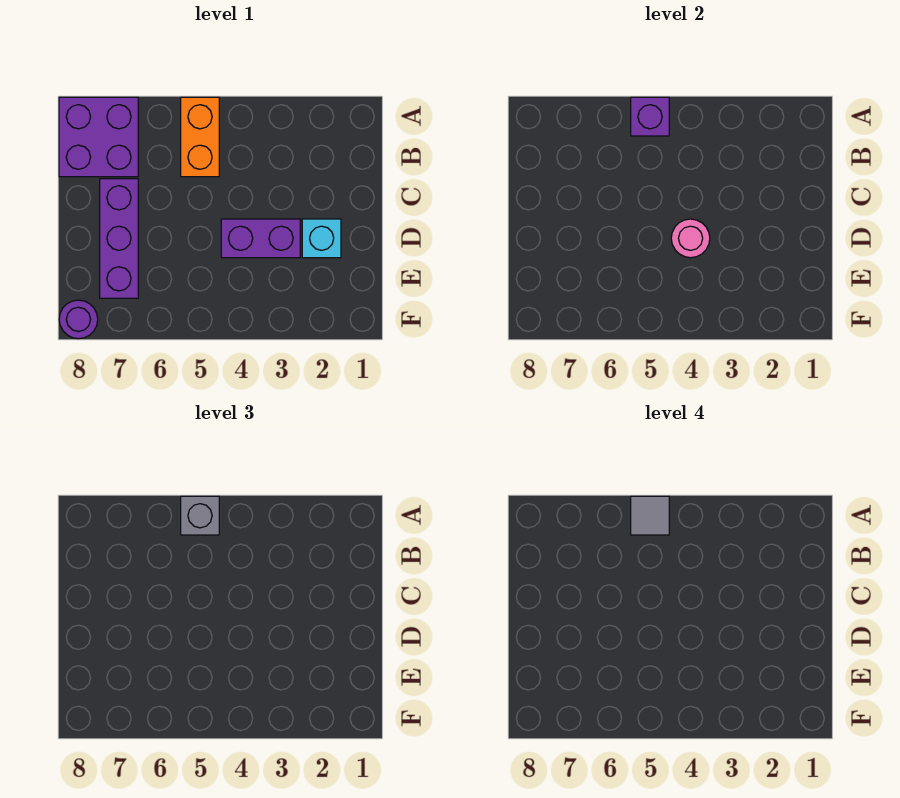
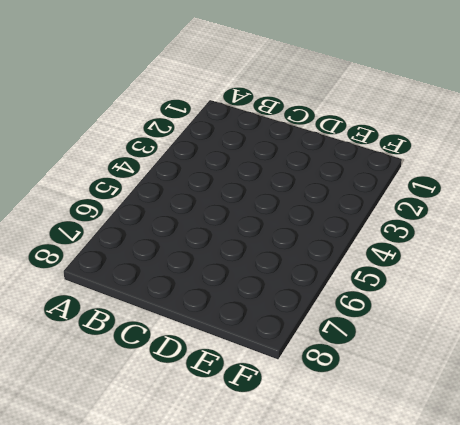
none -> orange 1x2 brick [181,97,219,177]
none -> purple 2x2 brick [59,97,138,177]

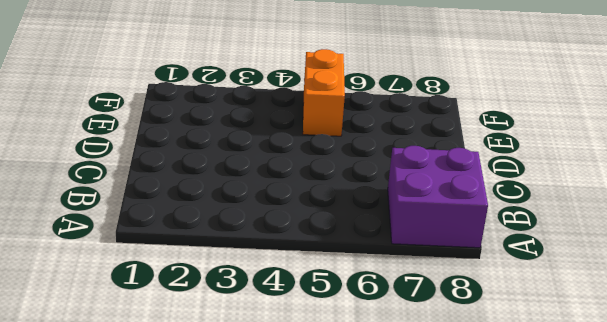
orange 1x2 brick [303,49,345,136] -> orange 1x2 brick moved to [181,97,219,177]
none -> purple 1x3 brick [100,179,138,298]
none -> cyan 1x1 brick [302,219,341,258]

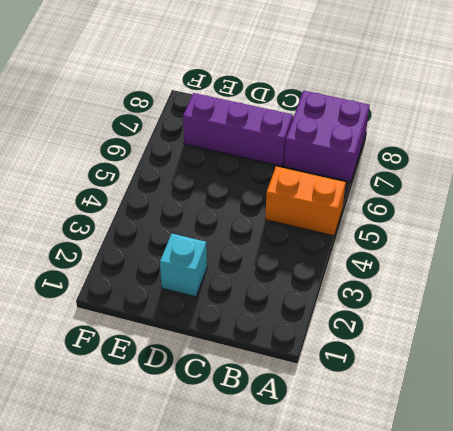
none -> purple 1x2 brick [221,219,300,258]
none -> purple 1x1 round brick [59,300,98,339]

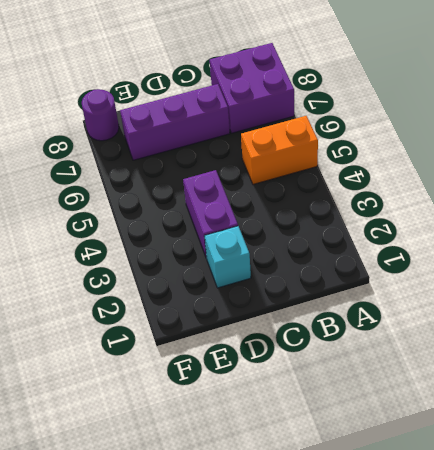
none -> purple 1x1 brick [631,97,669,136]
none -> pink 1x1 round brick [671,219,710,258]

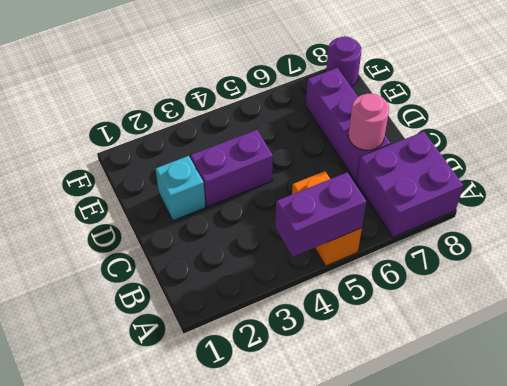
purple 1x2 brick [275,173,366,257] -> purple 1x1 brick [631,97,669,136]
pink 1x1 round brick [349,94,389,150] -> pink 1x1 round brick moved to [671,219,710,258]
none -> grey 1x1 brick [181,496,219,535]
none -> grey 1x1 tile [631,496,669,535]

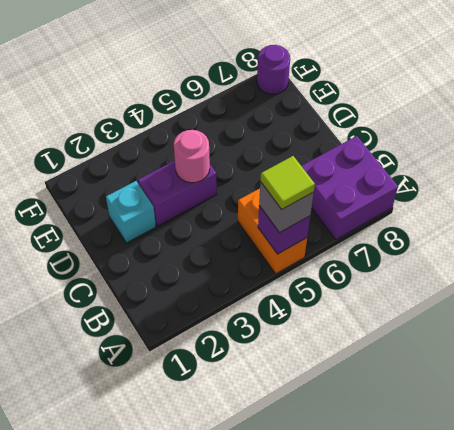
lime 1x1 tile [260,156,315,209] -> grey 1x1 tile [631,496,669,535]
none -> purple 1x3 brick [100,179,138,298]

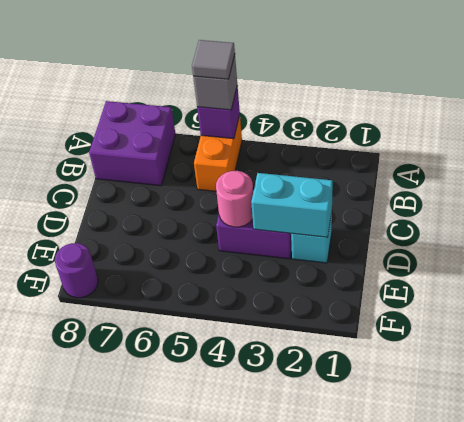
cyan 1x2 brick [251,173,333,237] -> none
none -> purple 1x3 brick [100,179,138,298]

